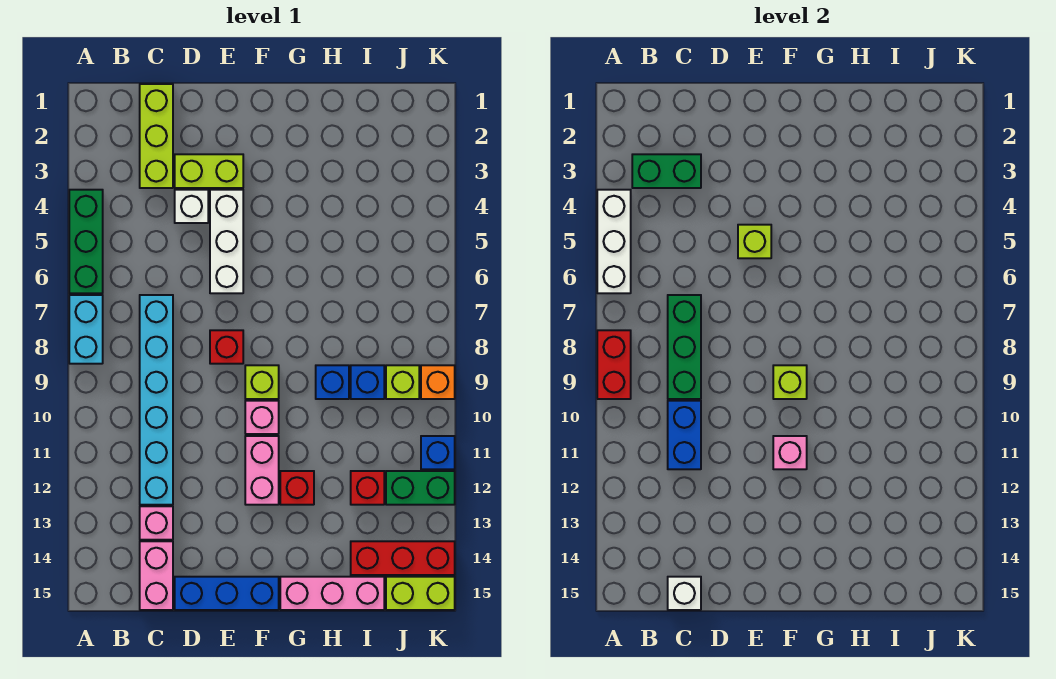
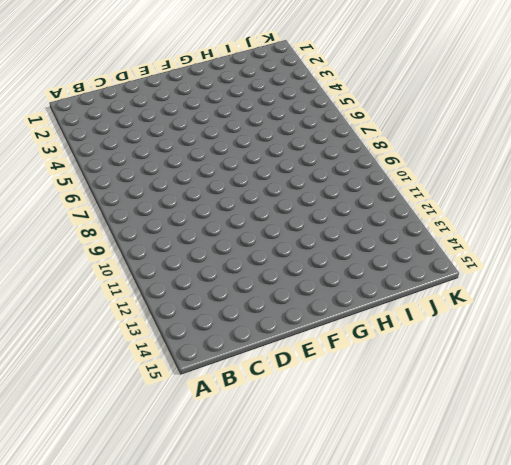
none -> green 1x3 brick [69,190,103,293]
none -> cyan 1x2 brick [69,295,103,364]
none -> lime 1x3 brick [140,84,173,188]
none -> cyan 1x6 brick [140,295,173,505]

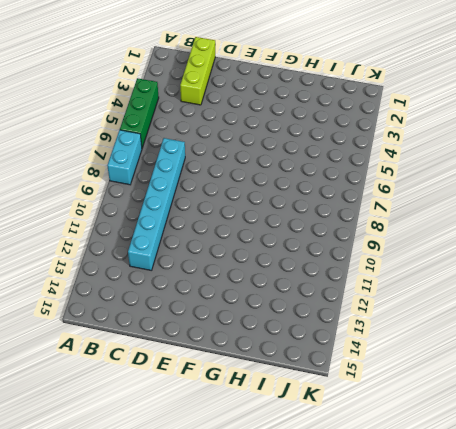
none -> pink 1x1 brick [140,506,173,540]
none -> pink 1x2 brick [140,541,173,610]
none -> lime 1x2 brick [175,154,243,188]
none -> white 1x1 brick [175,190,208,223]

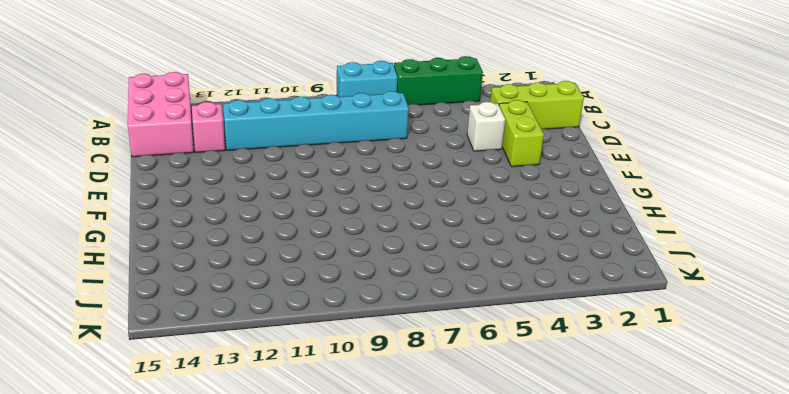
pink 2x3 brick [128,72,194,157] -> pink 1x2 brick [140,541,173,610]
none -> blue 1x3 brick [175,577,279,610]
none -> white 1x3 brick [210,190,243,293]
none -> red 1x1 brick [210,330,243,364]
none -> lime 1x1 brick [245,365,279,399]

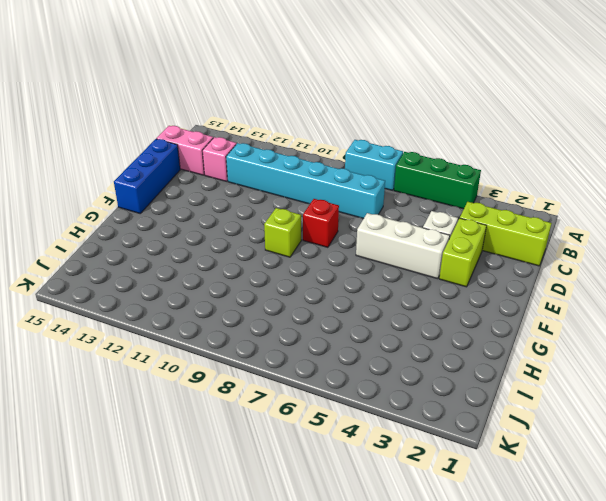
none -> pink 1x1 brick [245,401,279,434]
none -> pink 1x2 brick [245,436,279,505]
none -> red 1x1 brick [280,471,314,505]
none -> pink 1x3 brick [280,577,384,610]

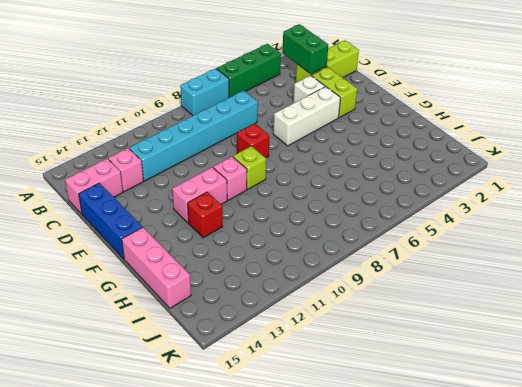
none -> blue 1x1 brick [316,365,349,399]
none -> blue 1x1 brick [351,365,384,399]
none -> red 1x1 brick [351,471,384,505]
none -> red 1x3 brick [351,541,455,575]

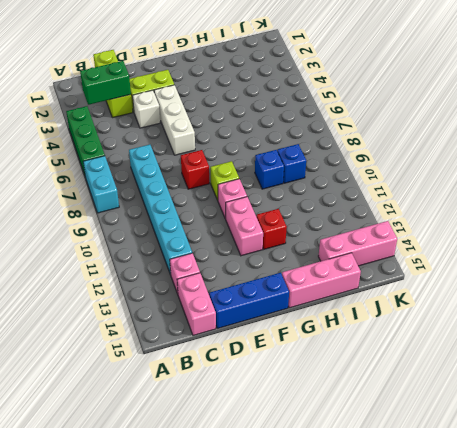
pink 1x3 brick [318,221,397,266] -> red 1x3 brick [351,541,455,575]
none -> red 1x1 brick [351,471,384,505]
none -> lime 1x1 brick [386,365,419,399]
none -> green 1x2 brick [386,471,455,505]
none -> lime 1x2 brick [386,577,455,610]

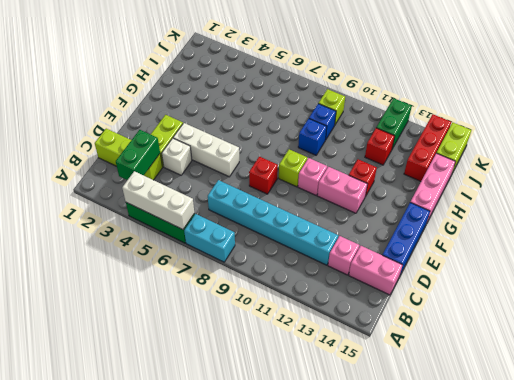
none -> orange 1x1 brick [421,365,455,399]
none -> blue 1x1 brick [421,436,455,469]
none -> red 1x2 brick [597,330,631,399]
none -> green 1x3 brick [668,295,701,399]

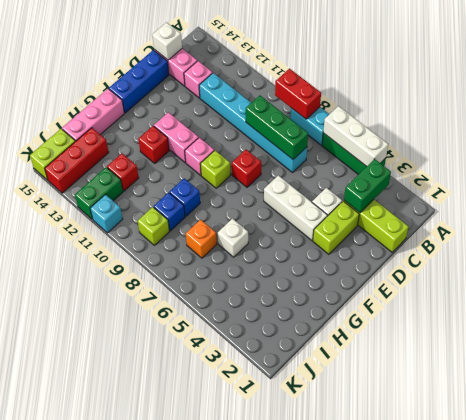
white 1x1 brick [218,219,248,257] -> none
orange 1x1 brick [186,220,217,258] -> orange 1x1 brick moved to [421,365,455,399]
cyan 1x1 brick [90,195,123,233] -> blue 1x1 brick [421,436,455,469]
none -> blue 1x2 brick [668,401,701,469]
none -> lime 1x1 brick [738,225,771,258]
none -> lime 1x1 brick [773,365,807,399]
none -> pink 1x1 brick [773,436,807,469]

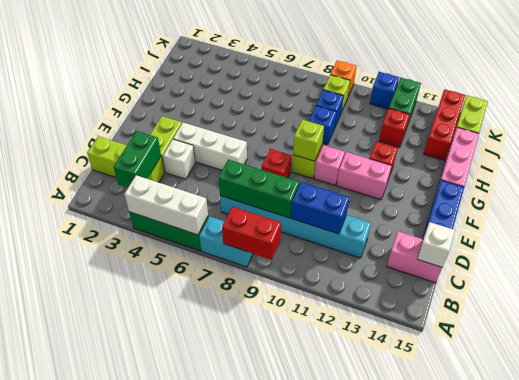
none -> pink 1x1 brick [140,506,173,540]
none -> lime 1x1 brick [738,225,771,258]
none -> pink 1x1 brick [773,436,807,469]

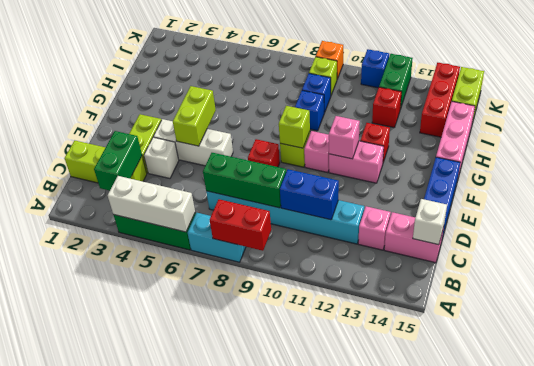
lime 1x2 brick [173,86,216,146] -> lime 1x1 brick [738,225,771,258]

